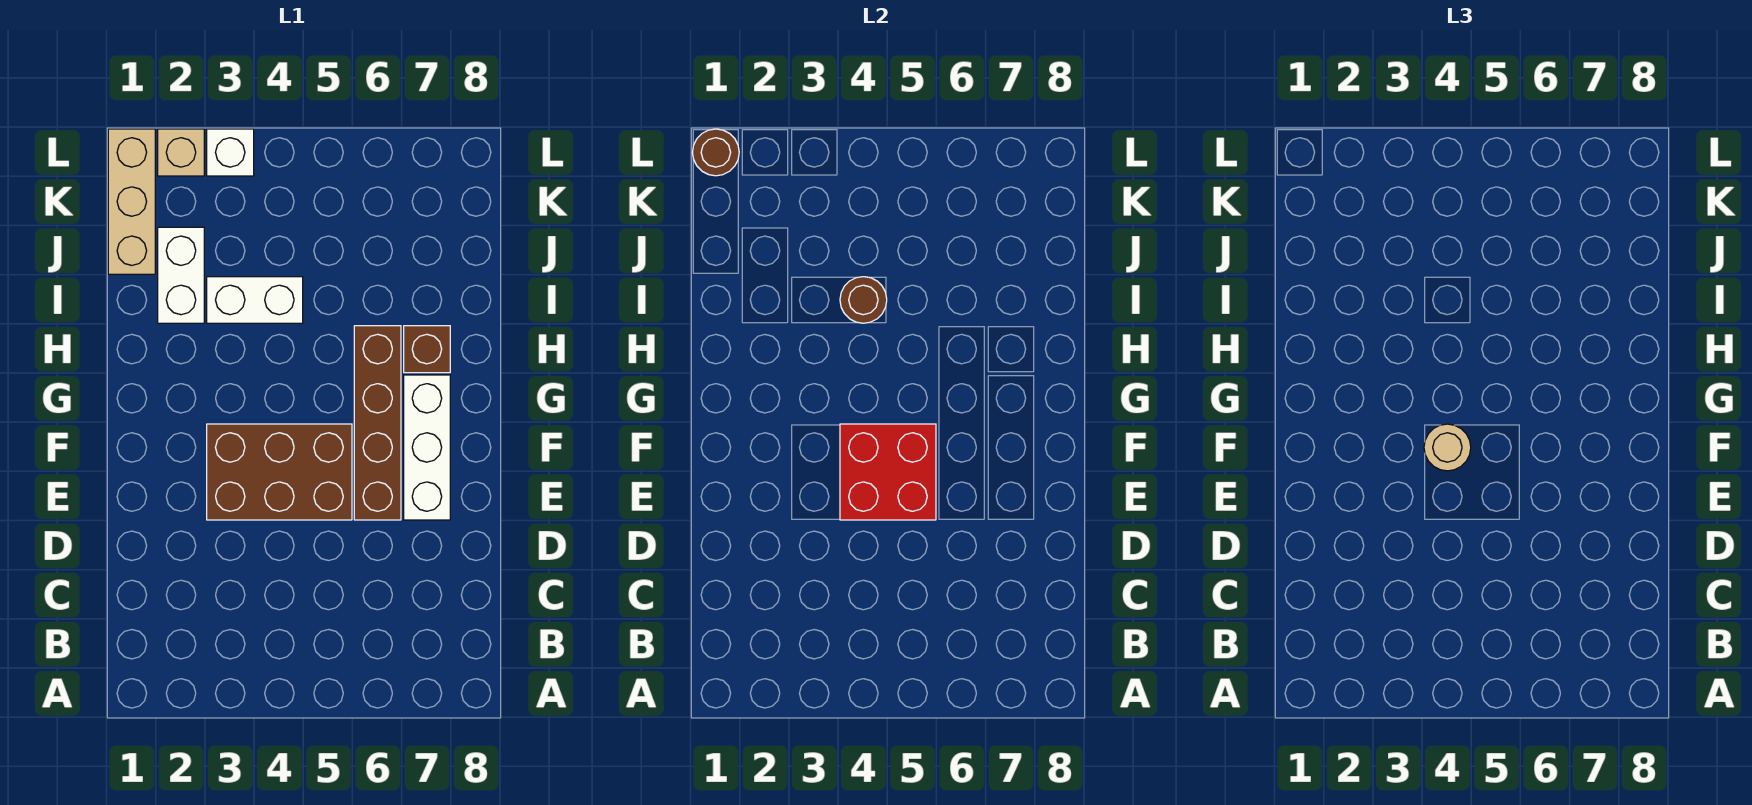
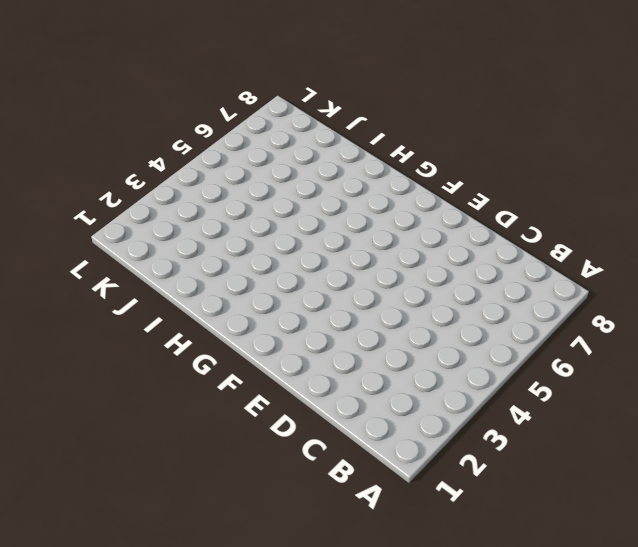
none -> brown 2x3 brick [207,424,352,520]
none -> brown 1x4 brick [354,326,401,520]
none -> white 1x3 brick [404,375,450,520]

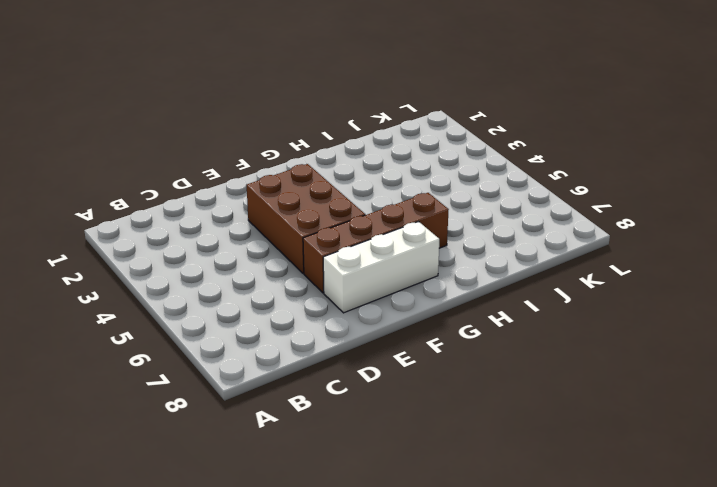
none -> brown 1x1 brick [404,326,450,373]
none -> white 1x2 brick [158,227,204,323]
none -> white 1x2 brick [207,277,303,323]

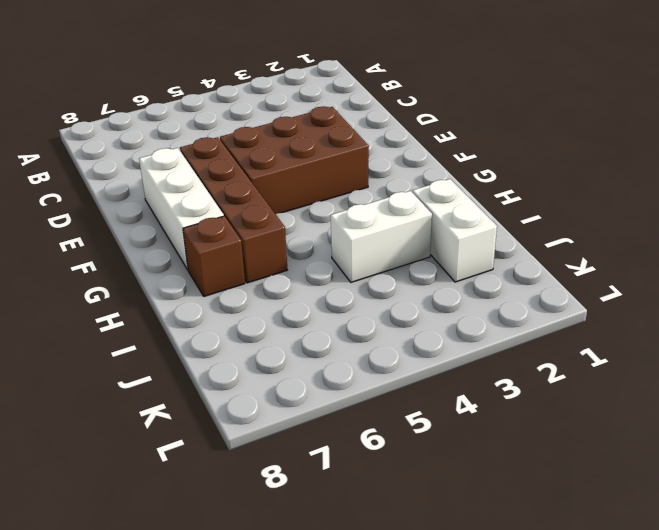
none -> tan 1x3 brick [108,129,155,274]
none -> tan 1x1 brick [158,129,204,176]
none -> white 1x1 brick [207,129,254,176]

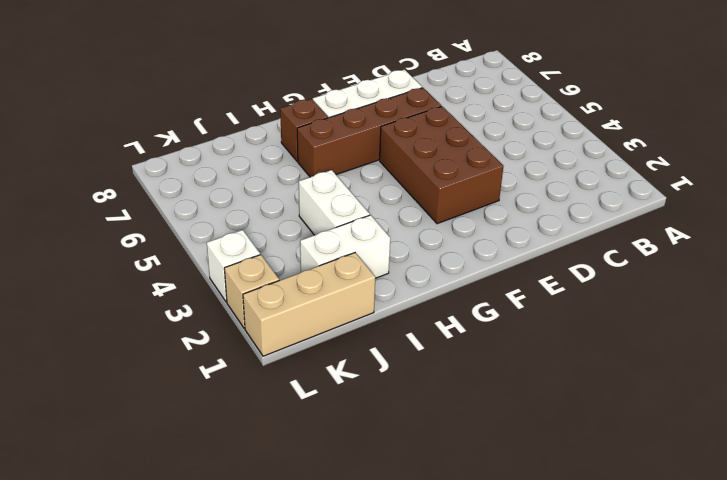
none -> red 2x2 brick [840,424,936,520]
none -> brown 1x1 round brick [840,277,887,323]
none -> brown 1x1 round brick [692,129,739,176]

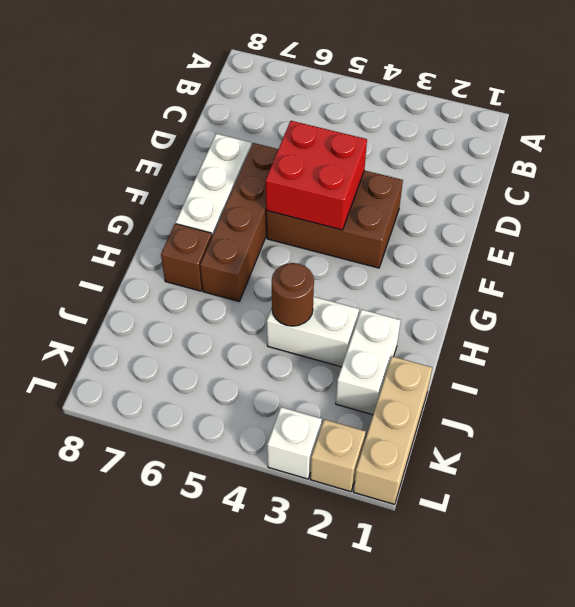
none -> brown 1x1 round brick [692,129,739,176]
none -> tan 1x1 round brick [1424,424,1471,471]

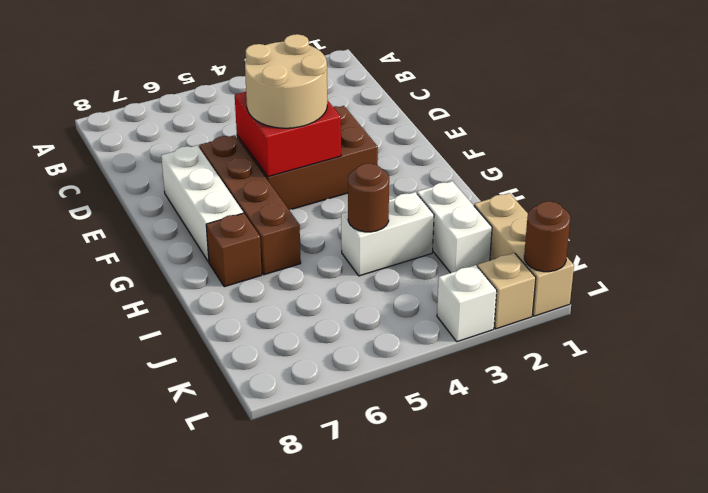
tan 2x2 round brick [245,34,327,128] -> tan 1x1 round brick [1424,424,1471,471]

